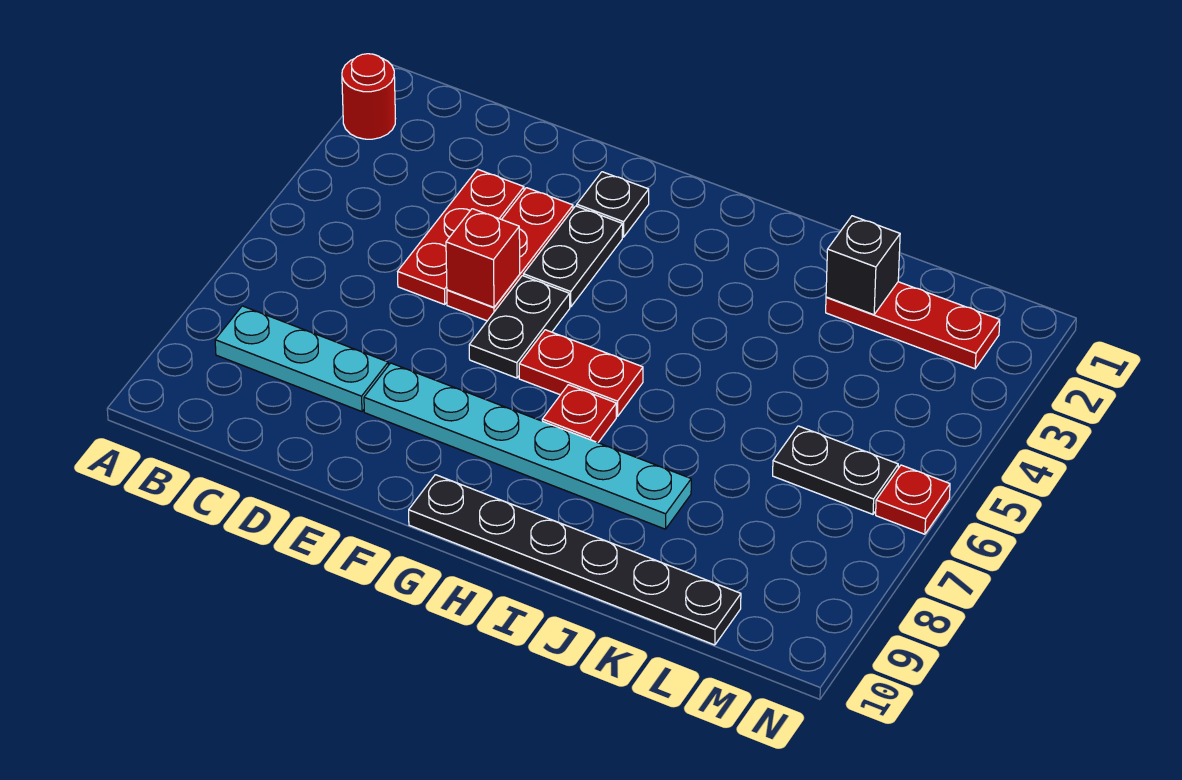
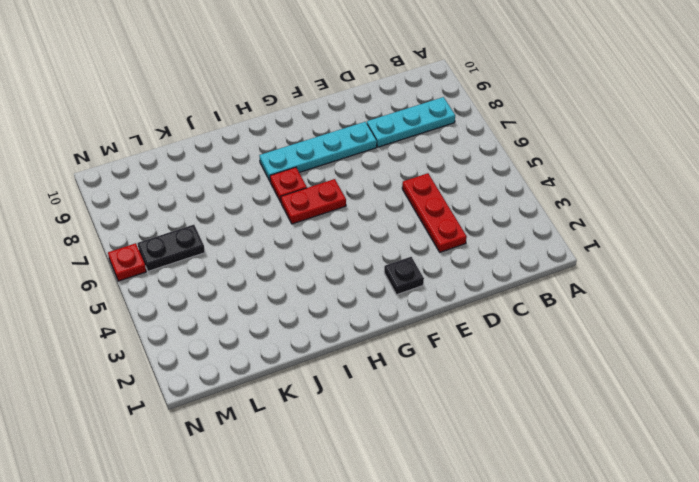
cyan 1x4 plate [259,122,377,181] -> cyan 1x6 plate [364,363,691,529]
none -> red 1x1 round brick [342,54,396,139]
none -> red 1x3 plate [447,188,573,321]
none -> black 1x2 plate [524,206,623,307]

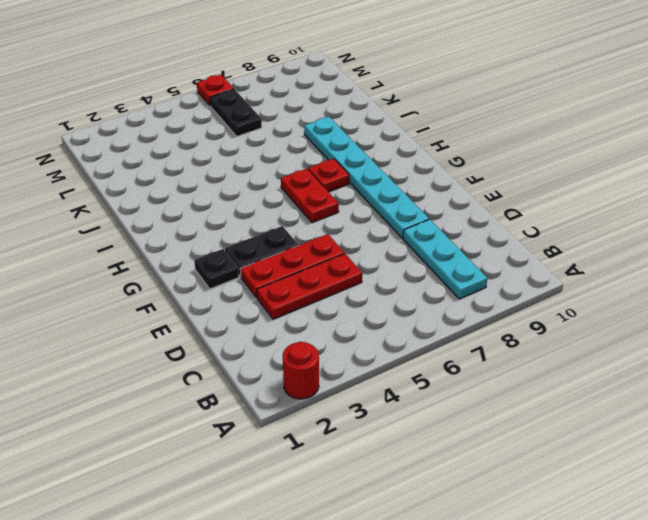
none -> black 1x2 plate [469,276,570,378]
none -> black 1x6 plate [409,475,741,645]
none -> red 1x3 plate [826,282,1000,369]

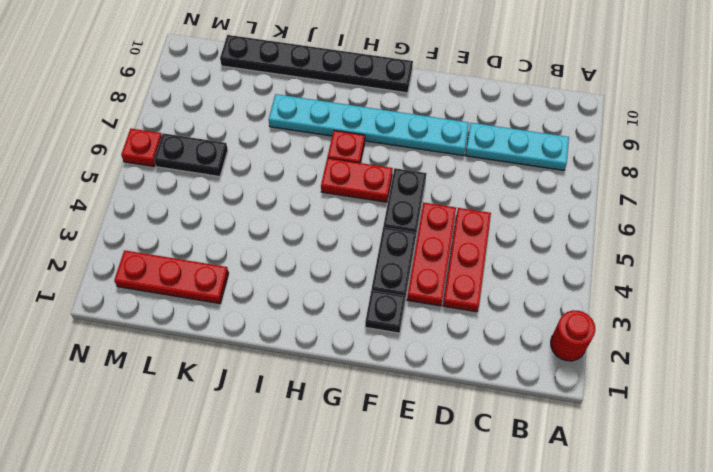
none -> red 1x1 brick [446,209,520,307]
none -> black 1x1 brick [826,216,900,315]

